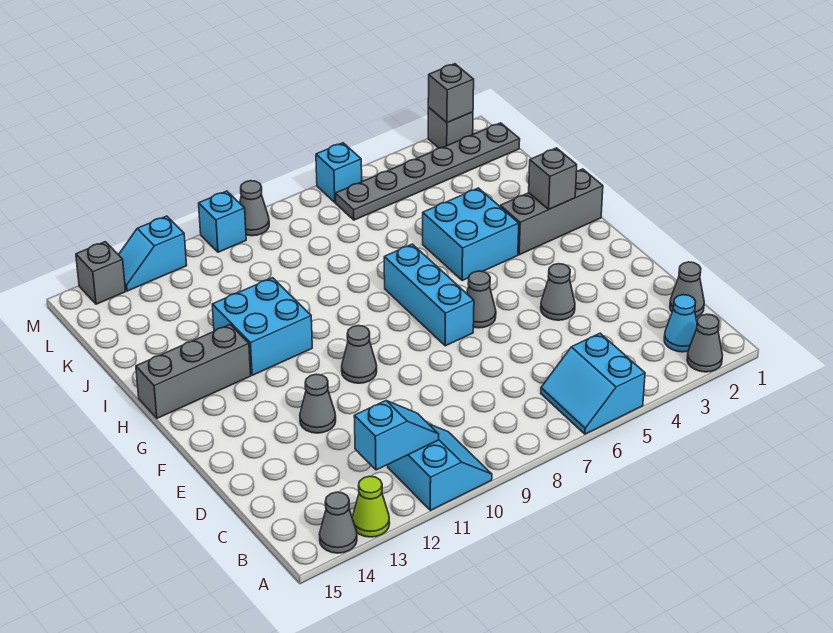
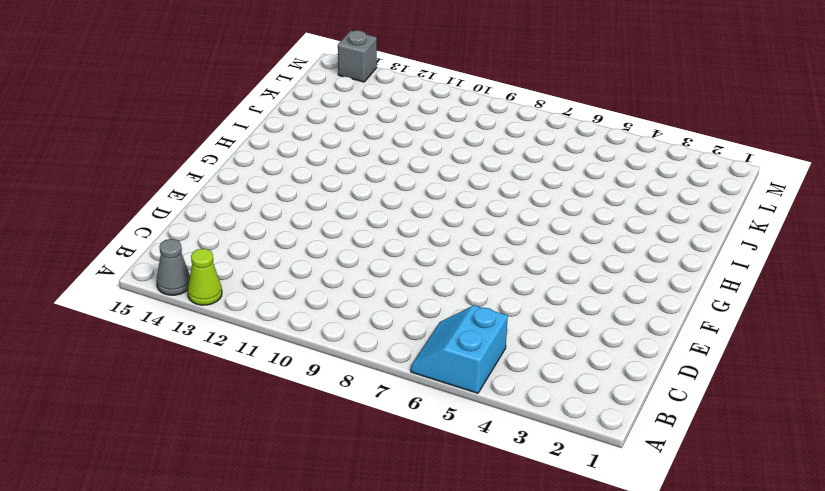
none -> grey 1x1 cone [687,314,723,372]
none -> cyan 2x2 slope [388,424,492,510]
none -> cyan 1x1 cone [664,295,697,352]

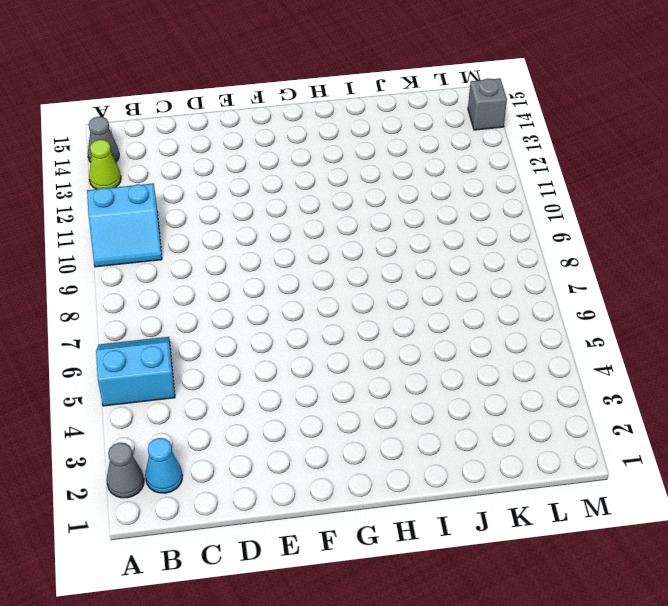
none -> grey 1x1 cone [670,262,704,317]
none -> grey 1x1 cone [541,264,575,320]
none -> grey 1x1 cone [300,374,336,433]

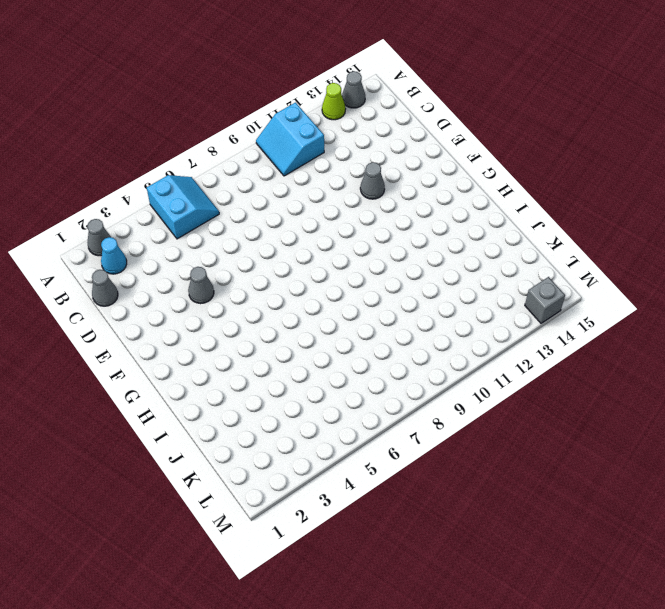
none -> grey 1x1 cone [467,271,496,328]
none -> cyan 1x3 brick [384,244,474,346]
none -> grey 1x1 cone [342,326,377,383]

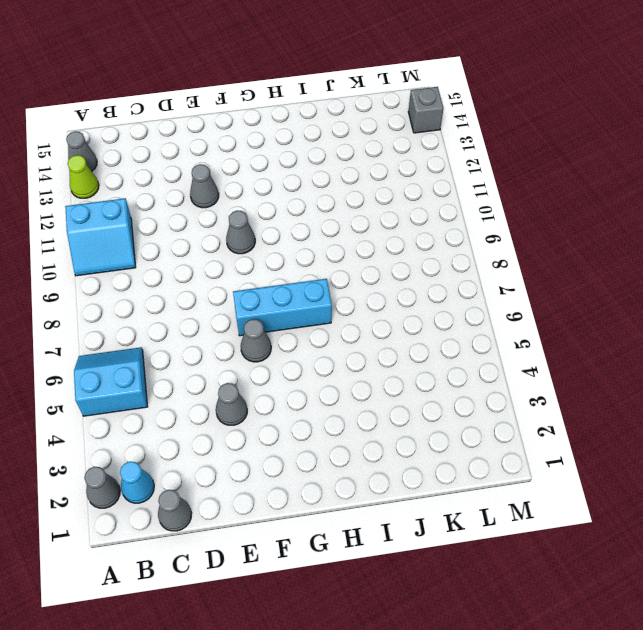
none -> grey 1x3 brick [500,169,603,255]
none -> cyan 2x2 brick [423,188,519,280]
none -> cyan 2x2 brick [212,278,312,375]

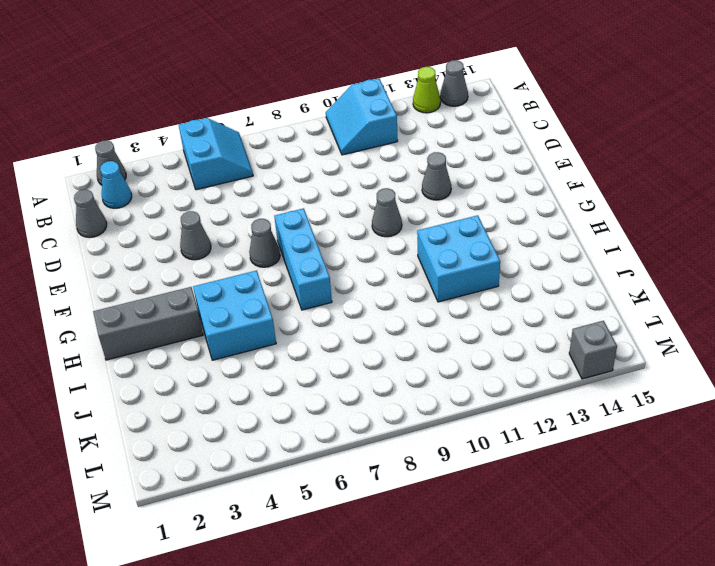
none -> grey 1x3 brick [136,325,251,418]
none -> grey 1x6 plate [335,123,520,220]
none -> grey 1x1 brick [428,108,473,148]

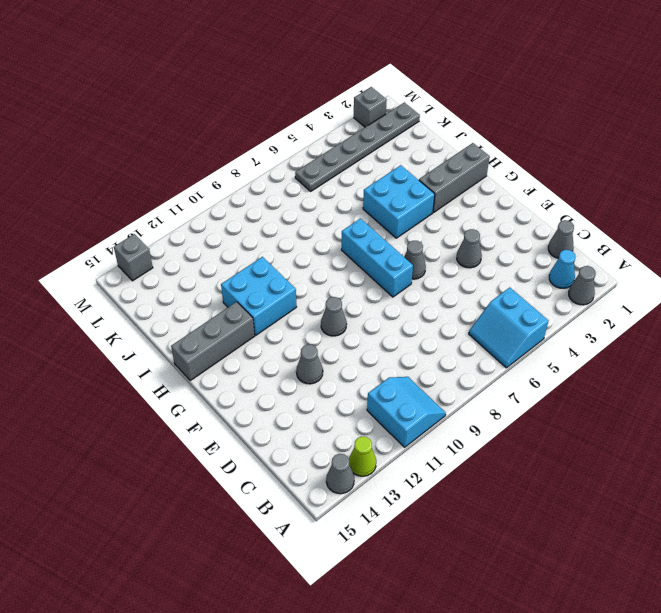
none -> cyan 1x1 brick [316,143,362,202]
none -> grey 1x1 cone [240,181,269,236]
none -> cyan 1x1 brick [199,191,246,252]

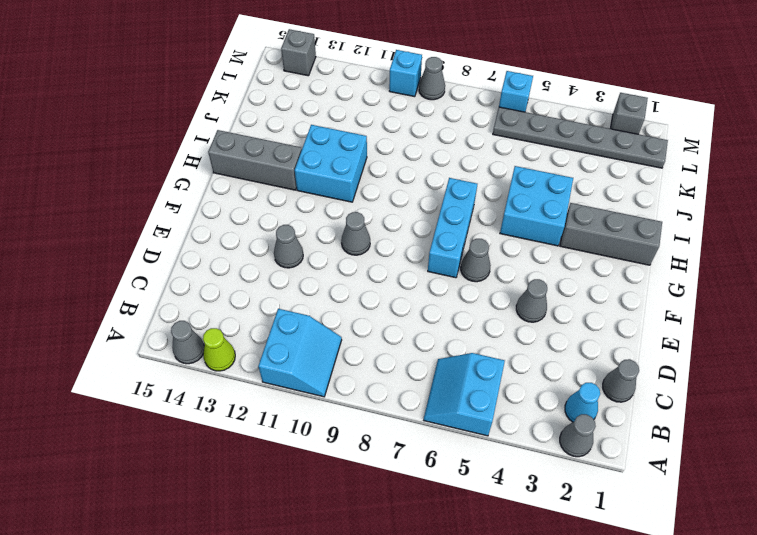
none -> cyan 1x2 slope [119,216,187,291]
none -> cyan 1x2 slope [354,401,439,470]
none -> grey 1x1 brick [529,148,577,209]

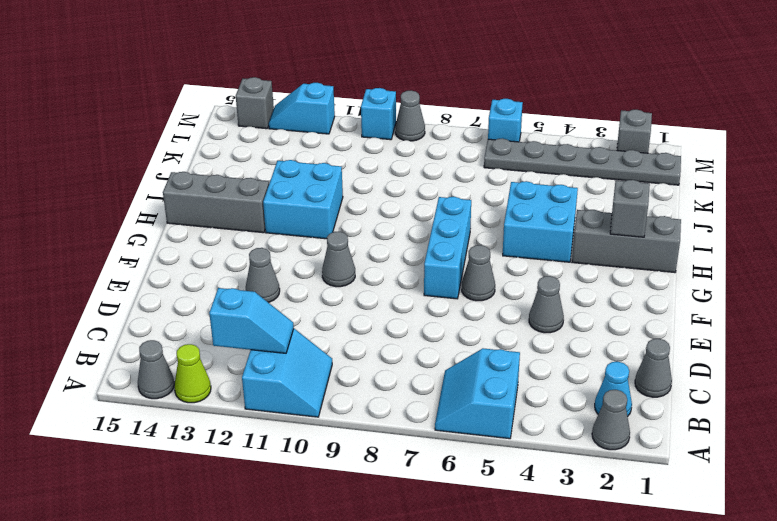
none -> grey 1x1 brick [428,64,474,123]

